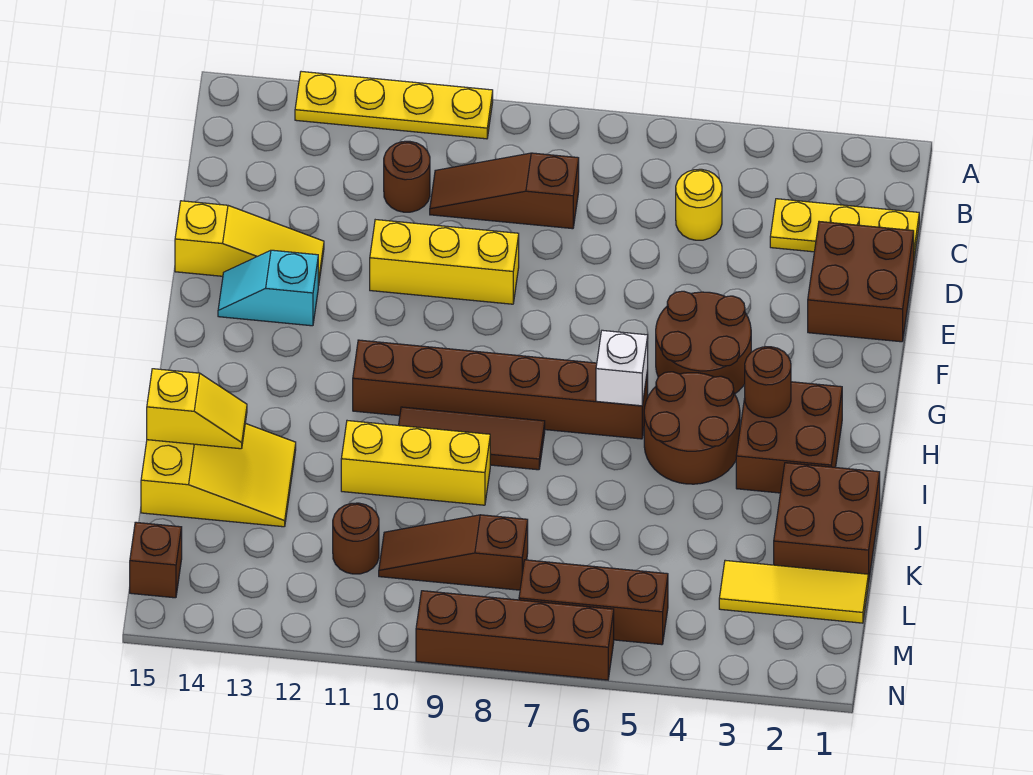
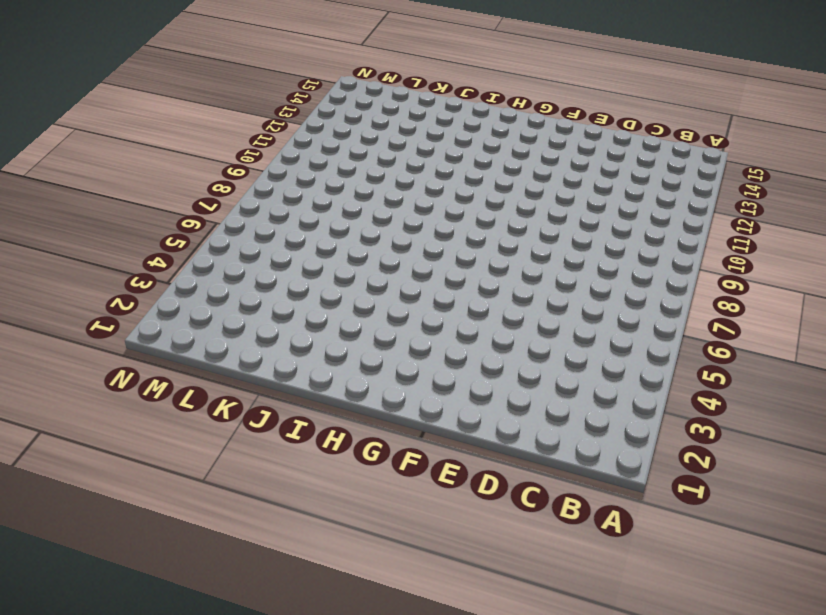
none -> yellow 1x4 plate [295,72,493,139]
none -> yellow 1x3 plate [770,199,919,258]
none -> yellow 1x1 round brick [676,169,722,240]

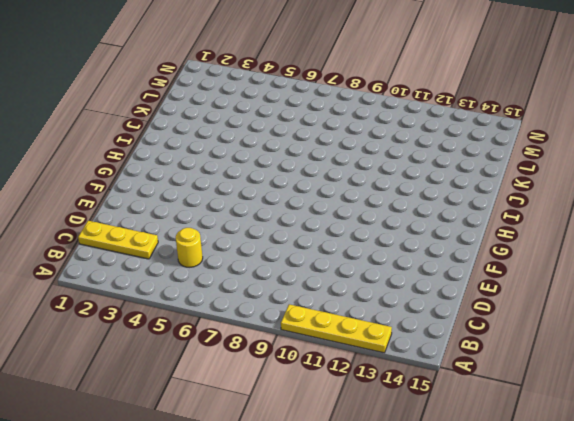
none -> brown 1x3 slope [430,153,579,229]
none -> brown 1x1 round brick [384,141,430,212]
none -> brown 2x2 brick [808,222,914,342]

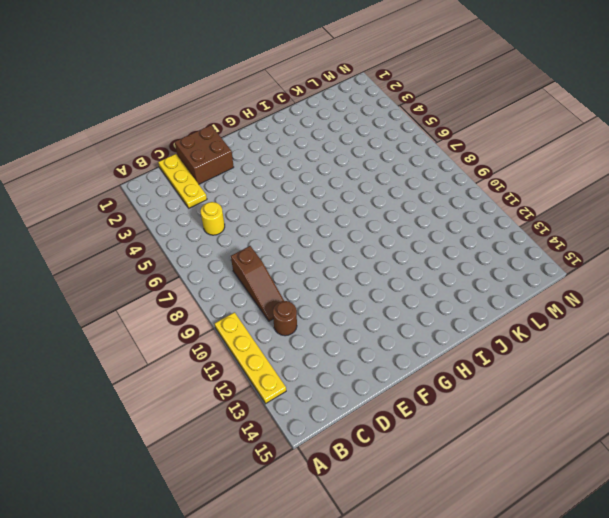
none -> yellow 1x3 brick [370,220,519,304]
none -> yellow 1x3 slope [175,201,324,285]
none -> brown 2x2 round brick [656,291,751,394]

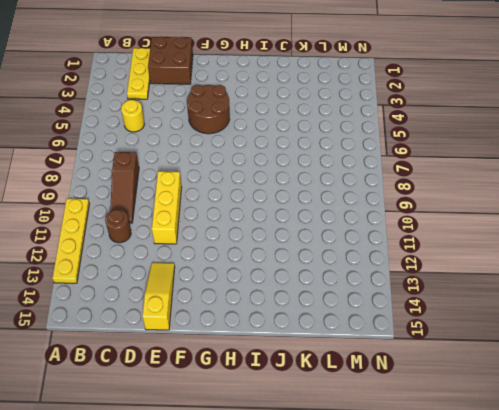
none -> cyan 1x2 slope [218,250,318,326]
none -> brown 2x2 brick [736,382,842,493]
none -> brown 2x2 round brick [644,372,740,484]

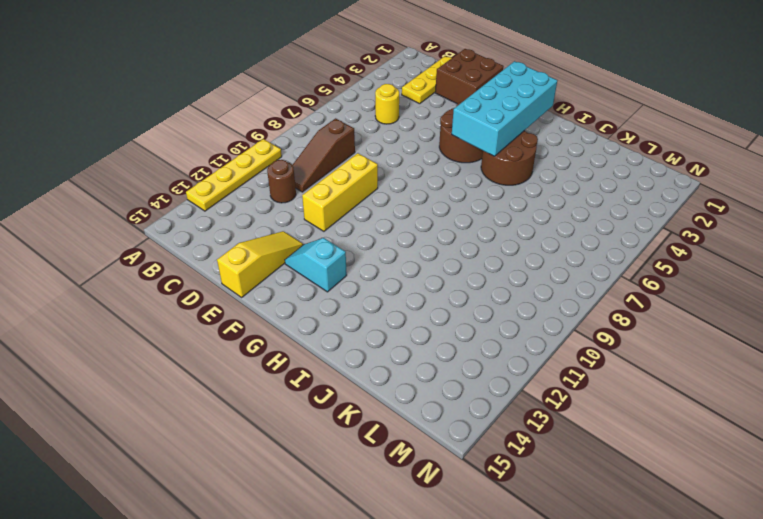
cyan 1x2 slope [285,238,347,292] -> cyan 1x2 slope turned to [218,250,318,326]
cyan 2x4 brick [452,61,557,156] -> brown 1x1 round brick [745,347,791,418]
none -> brown 2x2 brick [736,382,842,493]
none -> brown 1x6 brick [353,340,648,439]
none -> brown 1x3 tile [399,407,545,470]

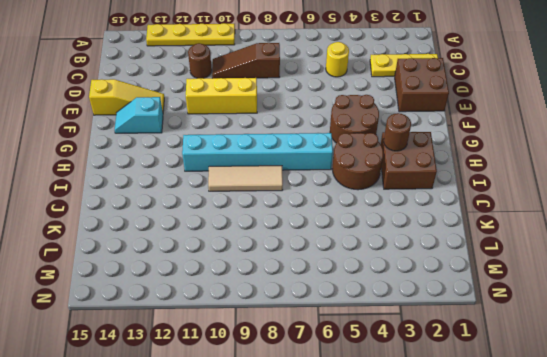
cyan 1x6 brick [182,133,333,171] -> brown 1x6 brick [353,340,648,439]
tan 1x3 tile [208,166,283,191] -> brown 1x3 tile [399,407,545,470]
none -> brown 2x2 brick [774,463,880,583]
none -> yellow 1x3 brick [341,421,490,505]
none -> yellow 2x3 slope [141,423,296,527]

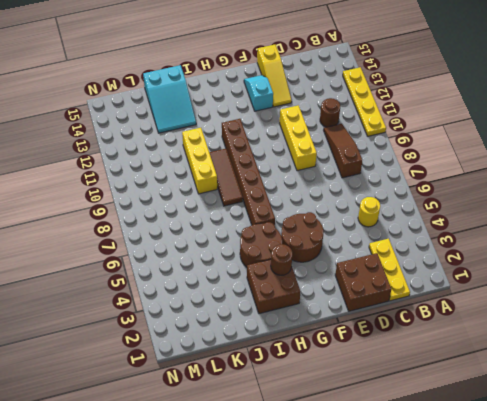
cyan 2x3 slope [143,65,196,133] -> yellow 2x3 slope [141,423,296,527]
none -> brown 2x2 brick [774,463,880,583]
none -> yellow 1x3 tile [719,560,868,623]
none -> brown 1x3 slope [379,515,528,590]

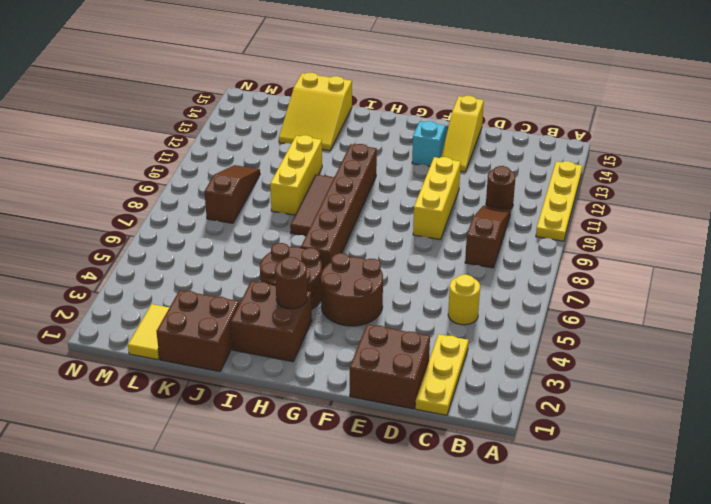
yellow 1x2 tile [128,304,169,360] -> yellow 1x3 tile [719,560,868,623]
none -> brown 1x1 round brick [333,503,379,574]
none -> brown 1x3 brick [519,560,668,645]
none -> brown 1x1 brick [130,522,182,598]

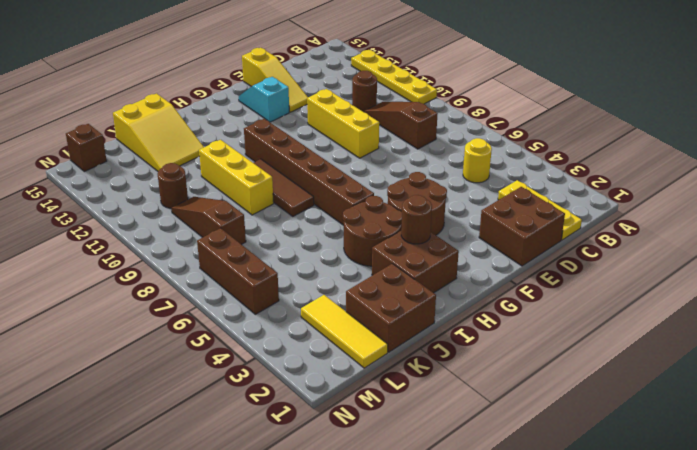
none -> brown 1x4 brick [416,591,614,680]
none -> white 1x1 brick [596,330,648,406]
none -> yellow 1x2 slope [147,369,247,449]

